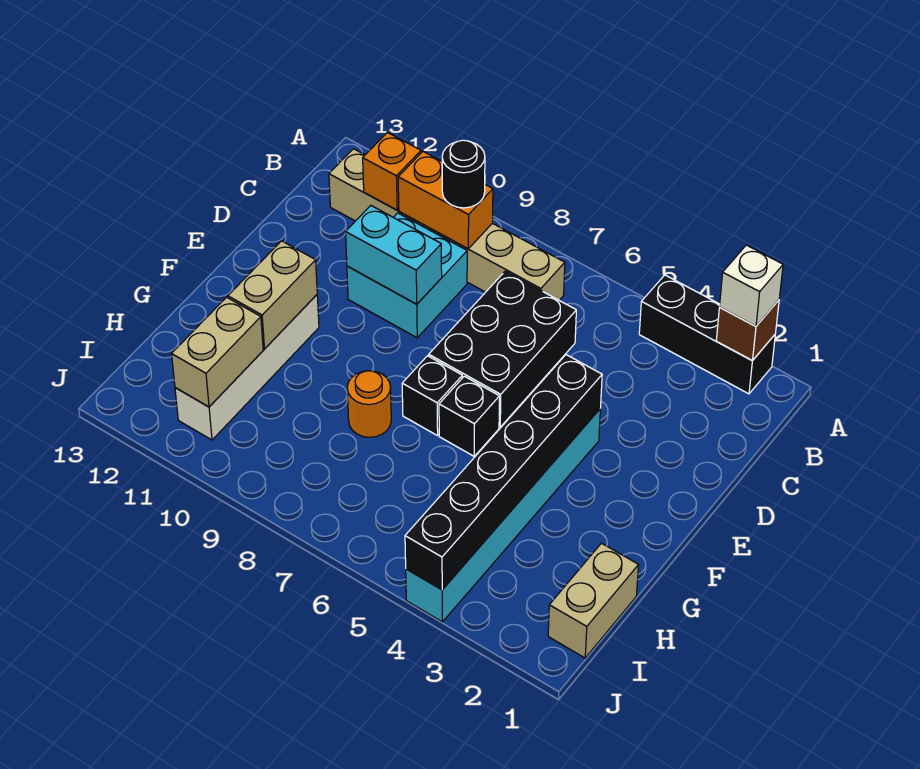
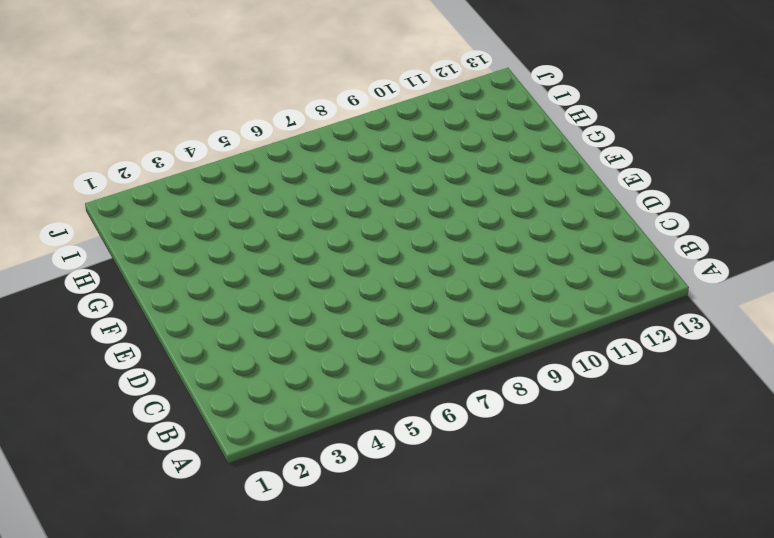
none -> black 1x3 brick [639,275,775,394]
none -> tan 1x6 brick [329,149,565,300]
none -> black 2x3 brick [429,271,576,427]

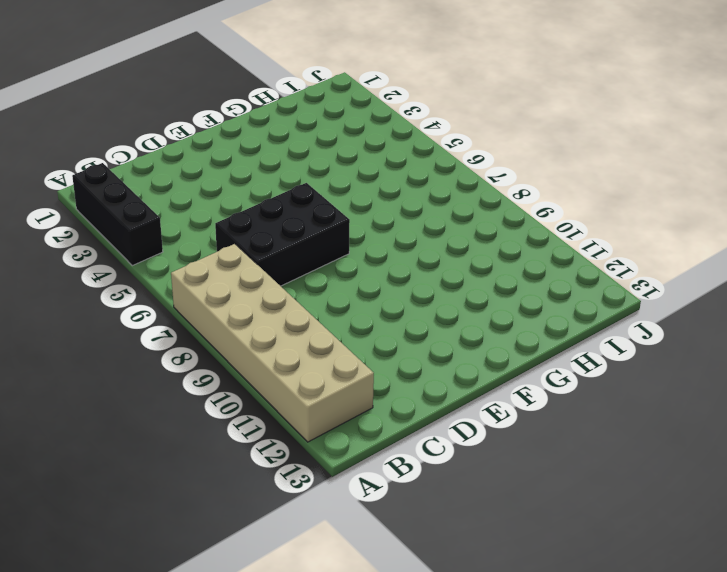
tan 2x6 brick [171,244,374,442] -> tan 1x6 brick [329,149,565,300]
none -> cyan 2x2 brick [347,213,467,338]
none -> cyan 1x6 brick [406,409,600,622]
none -> black 1x1 brick [439,376,500,456]

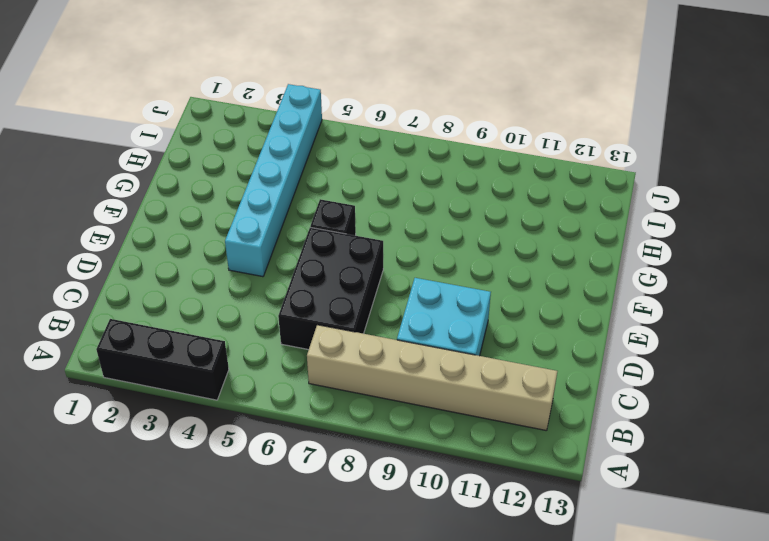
none -> black 1x1 brick [402,356,462,436]
none -> white 1x4 brick [175,295,319,440]
none -> orange 1x1 round brick [347,371,391,437]

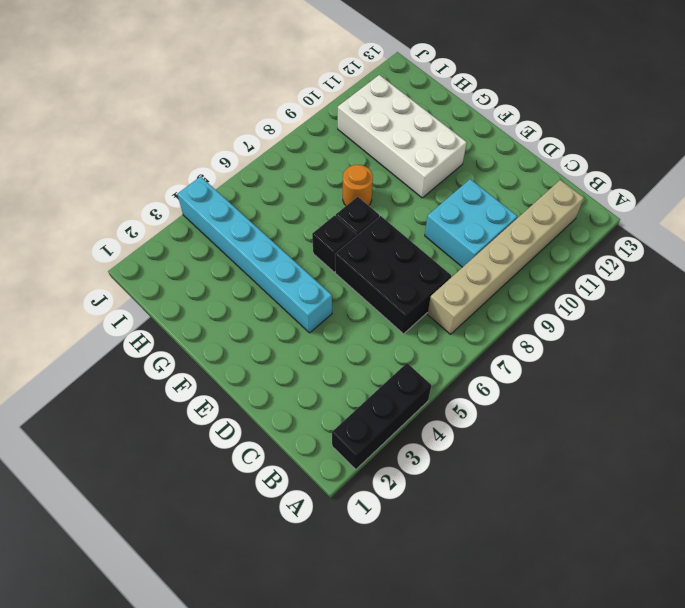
white 2x4 brick [338,75,467,198] -> white 1x4 brick [175,295,319,440]
none -> tan 1x2 brick [548,543,639,658]
none -> brown 1x1 brick [716,300,779,360]
none -> orange 1x2 brick [398,152,493,249]

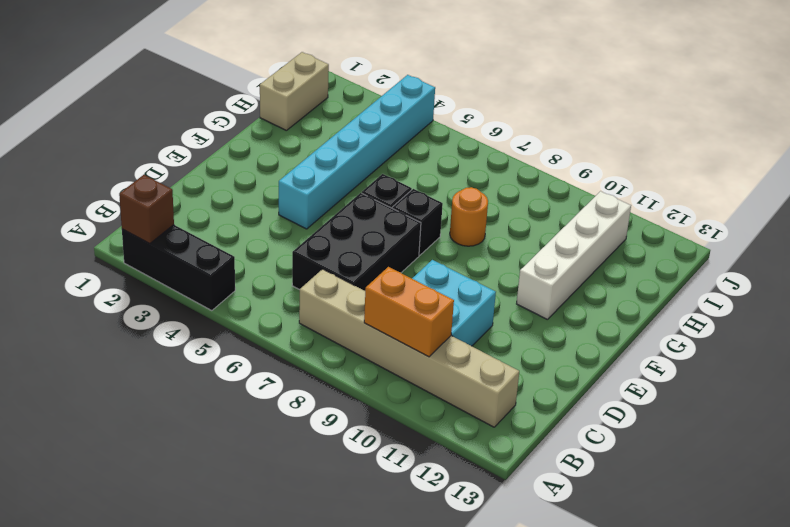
none -> orange 1x1 brick [363,133,421,210]
none -> cyan 1x2 brick [346,206,442,304]
none -> black 1x6 brick [405,355,602,590]

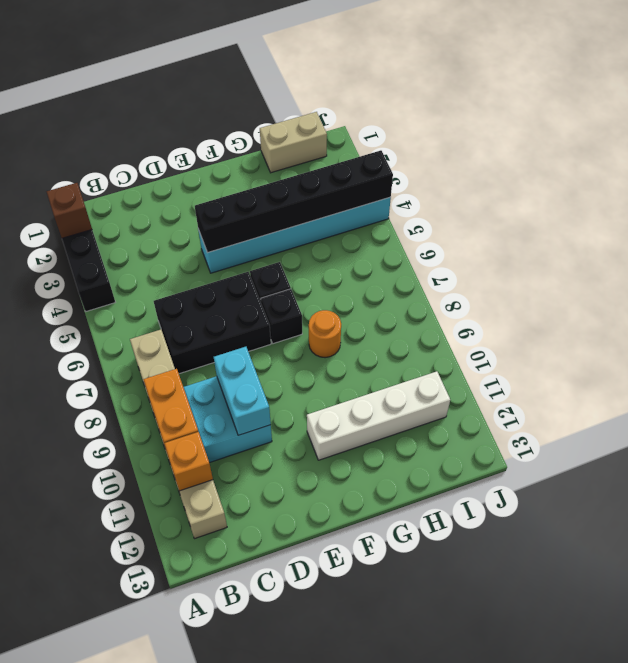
none -> tan 1x2 brick [228,241,317,349]
none -> tan 1x2 brick [172,297,263,407]
none -> white 1x1 brick [720,245,783,326]

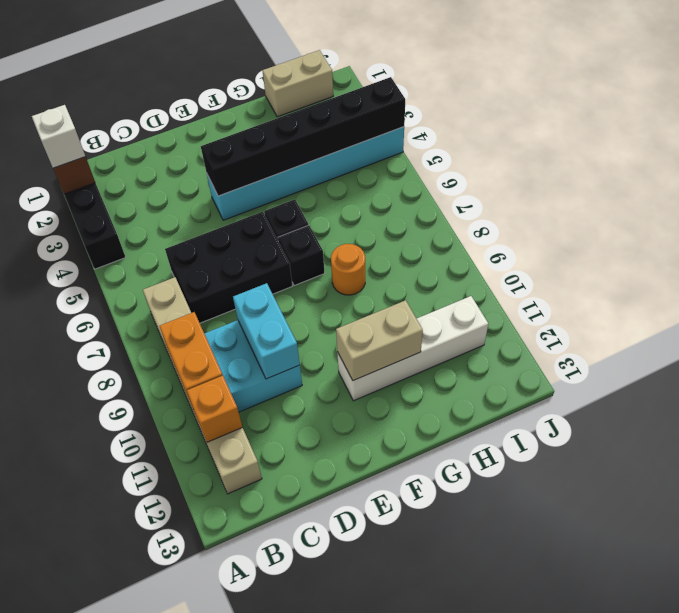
none -> tan 1x2 brick [172,297,263,407]
none -> black 1x1 round brick [442,140,485,208]

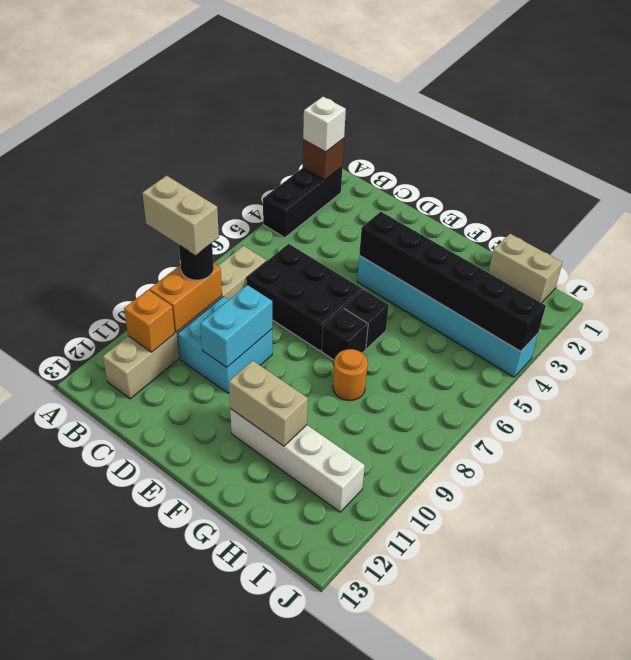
tan 1x2 brick [142,176,219,255] -> tan 1x2 brick moved to [172,297,263,407]

